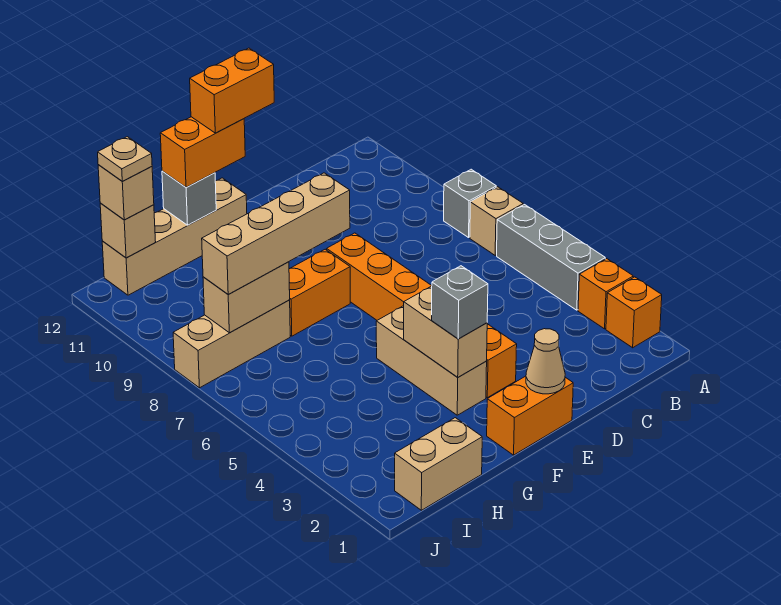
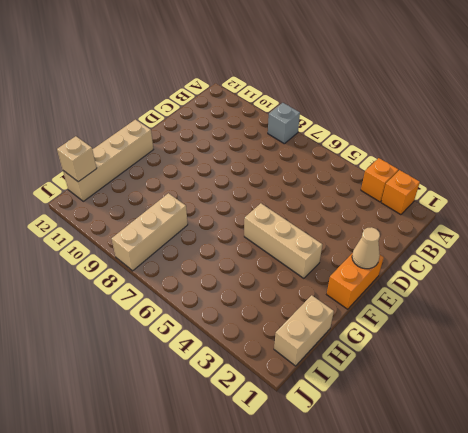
none -> grey 1x3 brick [497,205,605,310]
none -> tan 1x1 brick [470,187,523,255]
none -> orange 1x6 brick [327,233,517,398]

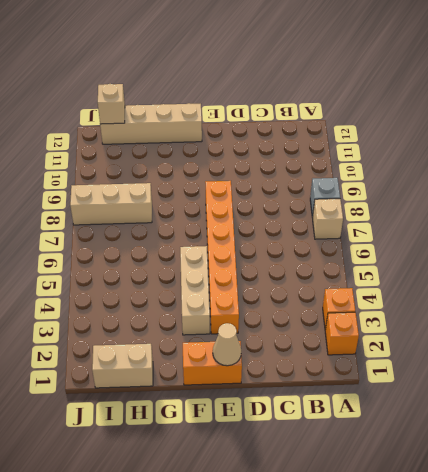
none -> grey 1x3 brick [497,205,605,310]
none -> orange 1x2 brick [289,249,350,336]
none -> tan 1x2 brick [404,286,487,377]

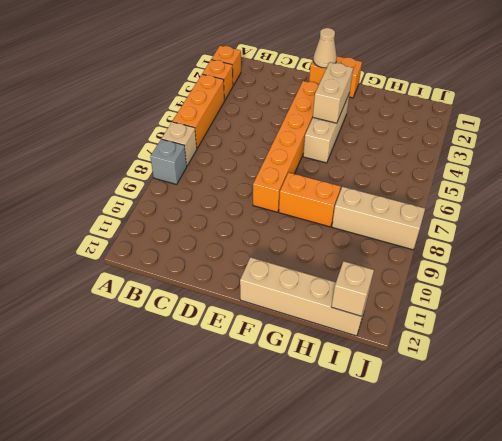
orange 1x3 brick [172,74,224,148] -> grey 1x3 brick [497,205,605,310]
none -> tan 1x2 brick [395,418,482,510]
none -> grey 1x1 brick [162,171,216,225]
none -> tan 1x2 brick [203,262,290,333]

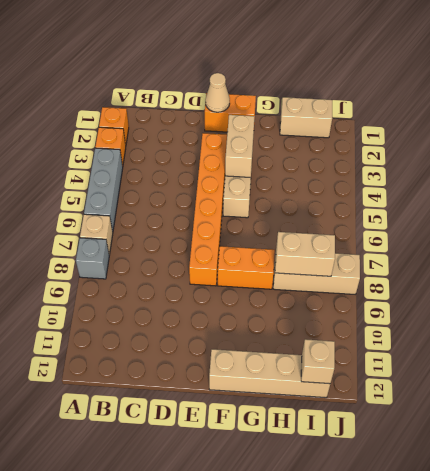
none -> grey 1x1 brick [162,171,216,225]
none -> grey 1x1 brick [432,266,488,339]
none -> tan 1x4 brick [202,173,350,294]

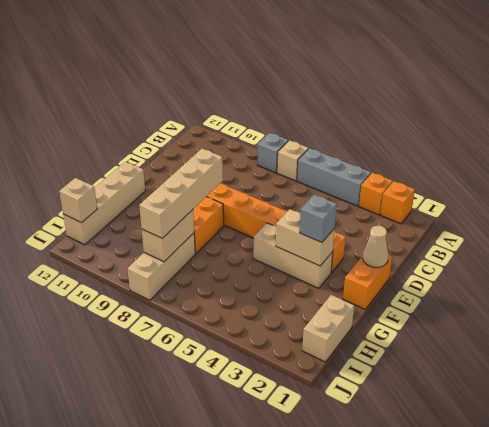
none -> grey 1x1 brick [162,171,216,225]
none -> orange 1x2 brick [160,117,245,188]
none -> tan 1x1 brick [98,165,154,220]

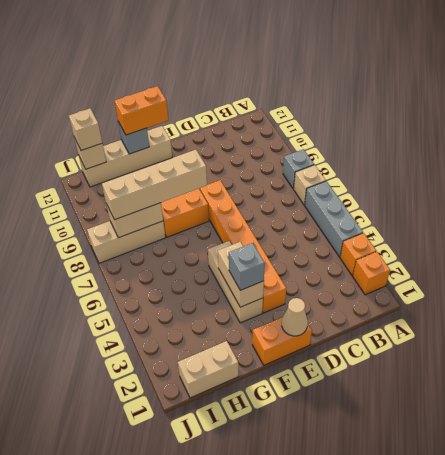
none -> orange 1x2 brick [190,48,274,133]
none -> tan 1x1 plate [98,137,152,181]

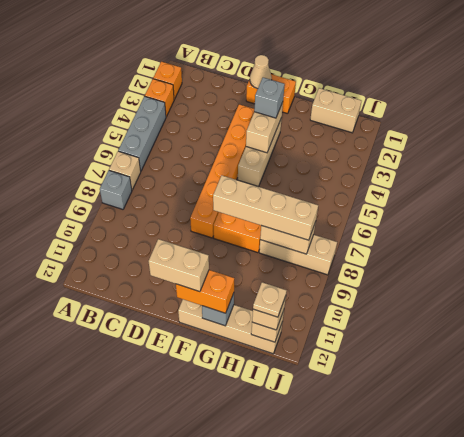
tan 1x2 brick [149,239,209,292] -> orange 1x2 brick [190,48,274,133]

